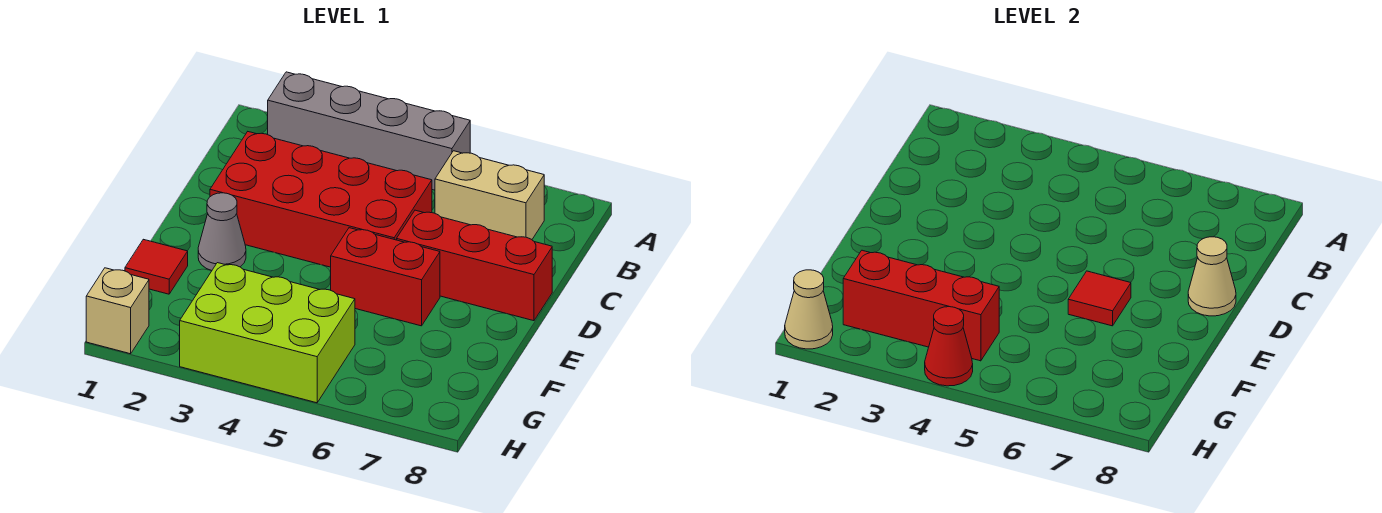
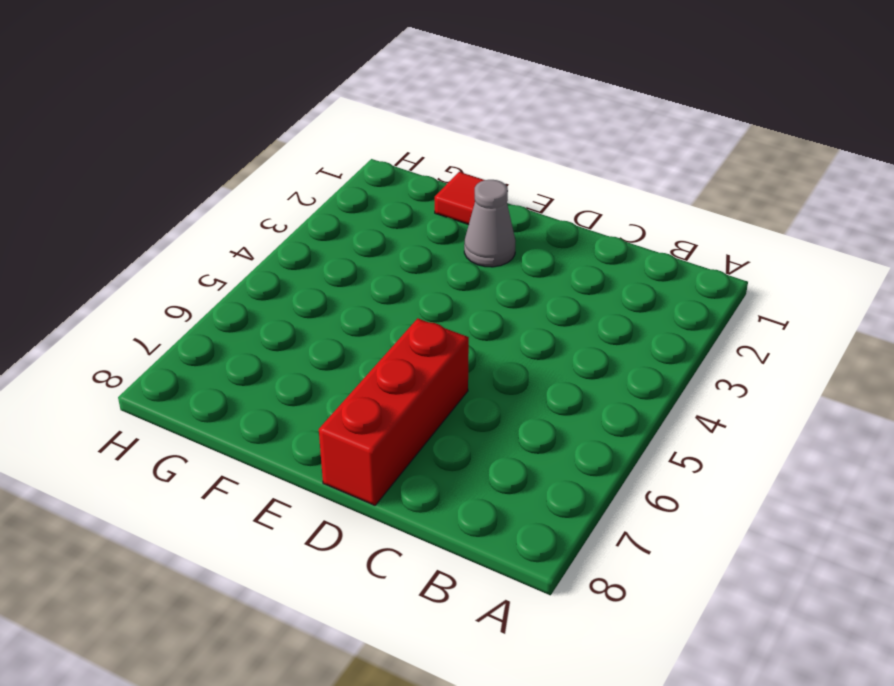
none -> grey 1x4 brick [268,72,470,190]
none -> tan 1x2 brick [435,151,544,239]
none -> red 2x4 brick [210,132,432,267]

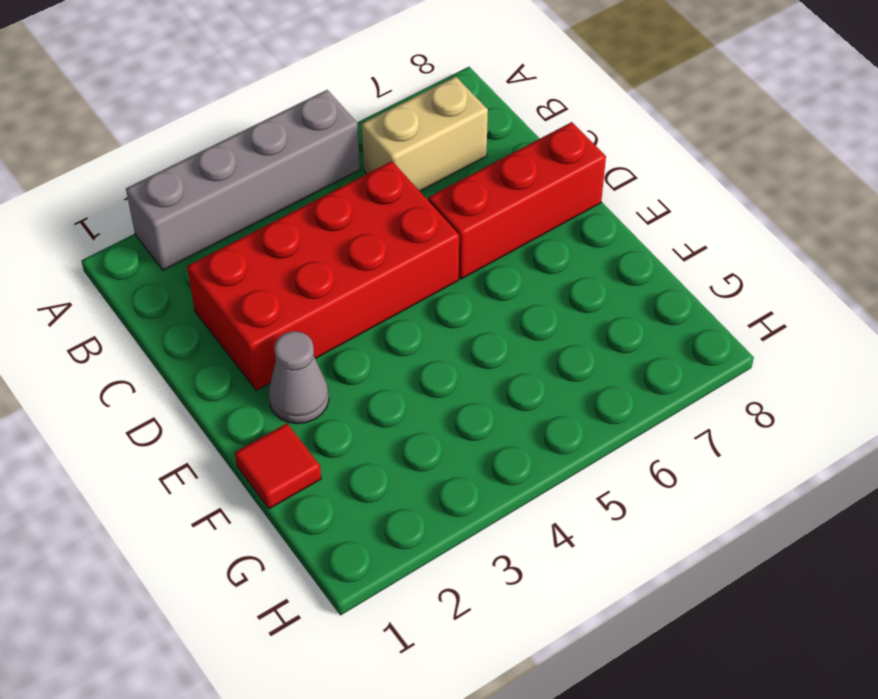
none -> red 1x2 brick [331,228,440,326]
none -> lime 2x3 brick [180,263,355,403]
none -> tan 1x1 brick [86,268,149,354]

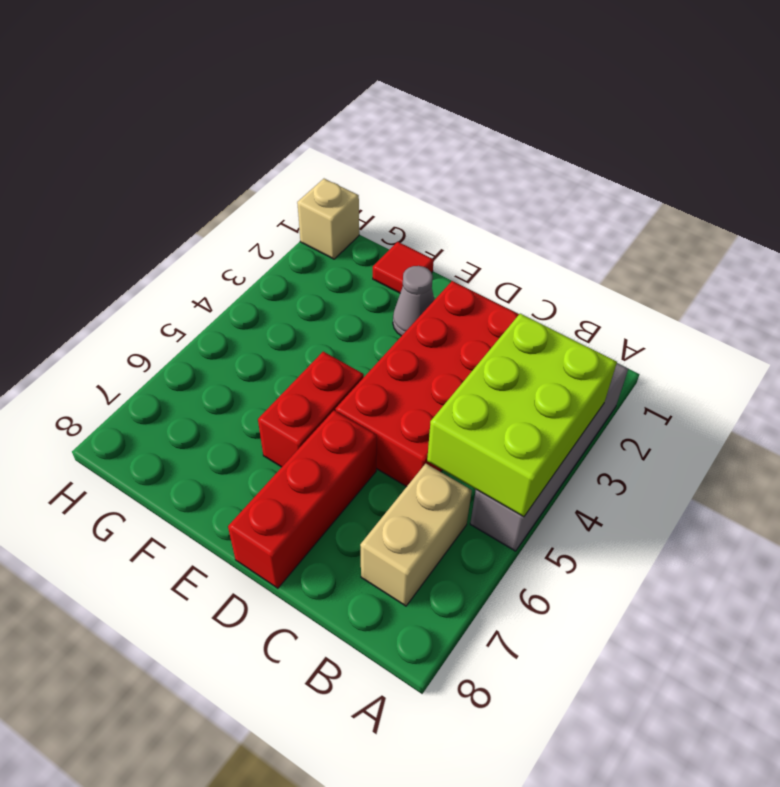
lime 2x3 brick [427,314,617,517] -> lime 2x3 brick moved to [180,263,355,403]
none -> tan 1x1 cone [1188,237,1236,316]
none -> red 1x1 tile [1068,271,1131,326]
none -> red 1x3 brick [843,250,999,361]

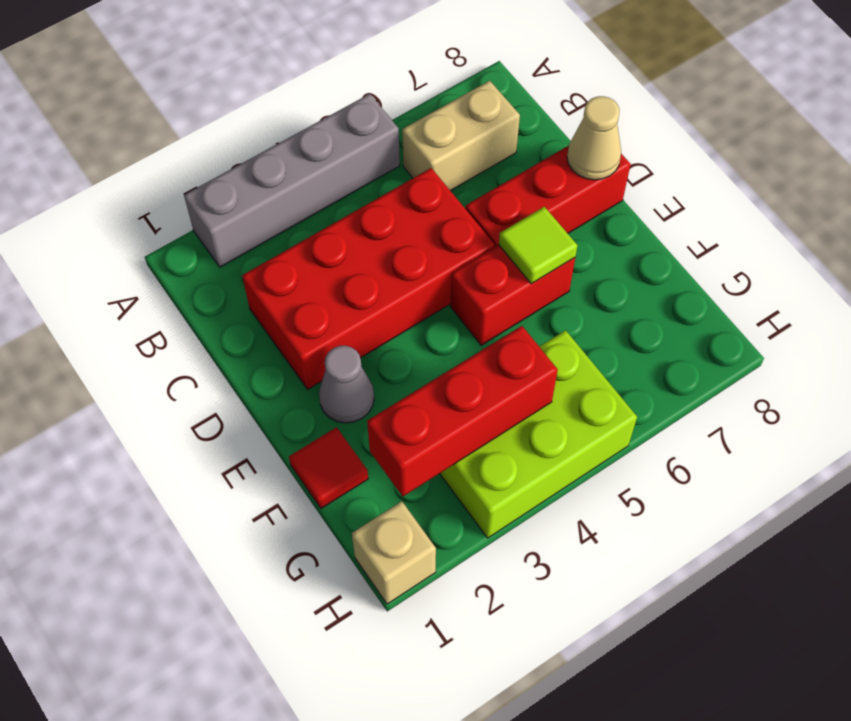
lime 1x1 tile [499,207,577,284] -> red 1x1 tile [1068,271,1131,326]
none -> tan 1x1 cone [785,270,833,349]
none -> red 1x1 cone [925,307,973,386]

